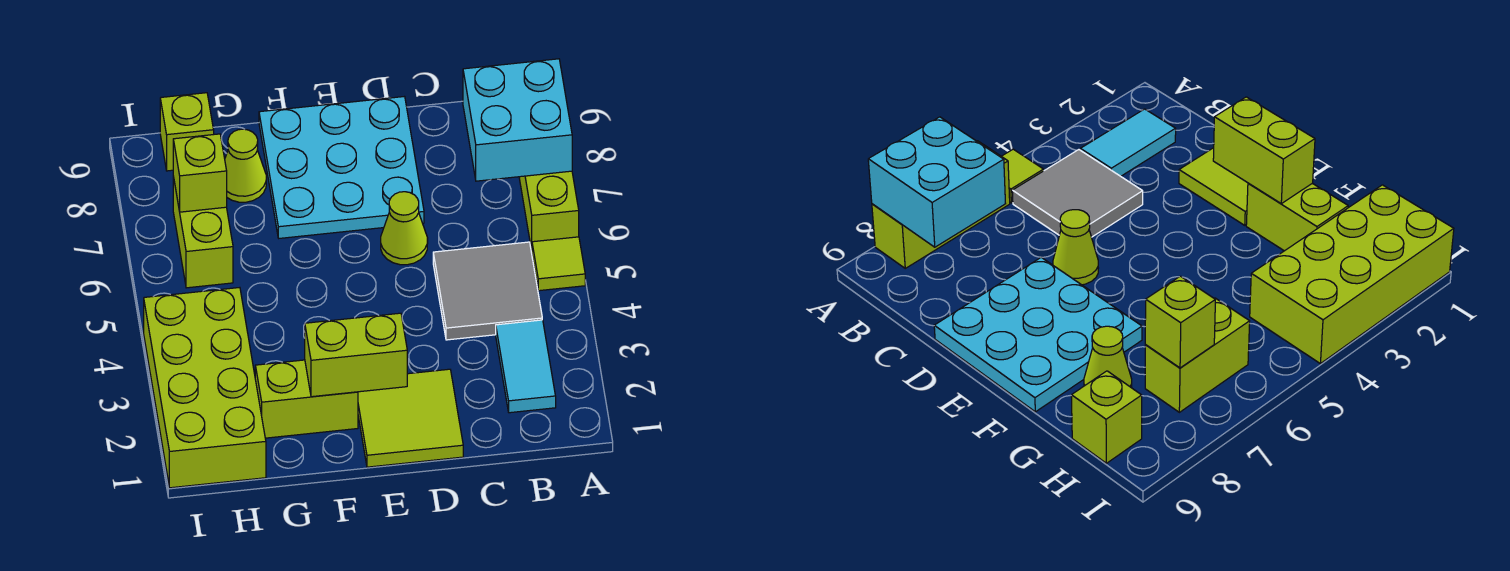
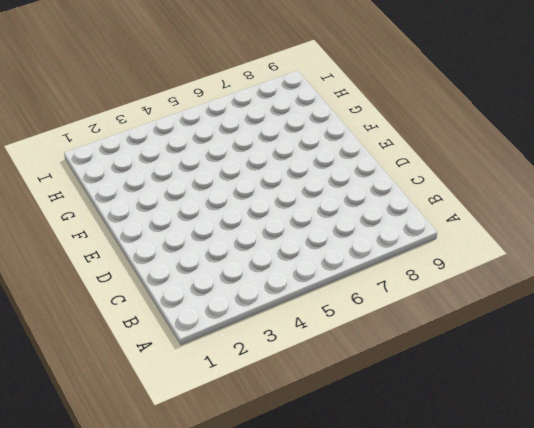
none -> lime 1x1 tile [532,237,585,291]
none -> lime 1x3 brick [519,171,579,250]
none -> cyan 1x2 tile [496,320,556,413]

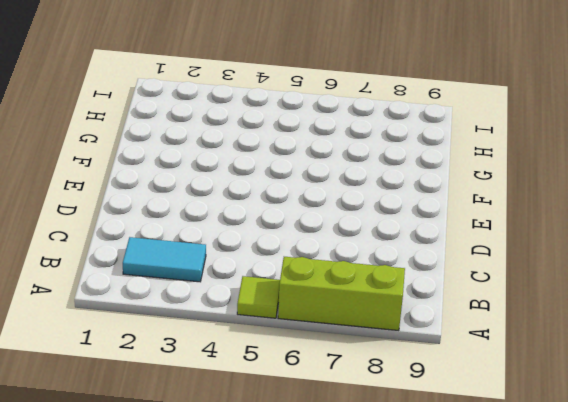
none -> grey 2x2 tile [433,242,542,340]
none -> lime 2x2 tile [358,369,463,467]
none -> lime 1x1 cone [381,192,428,265]

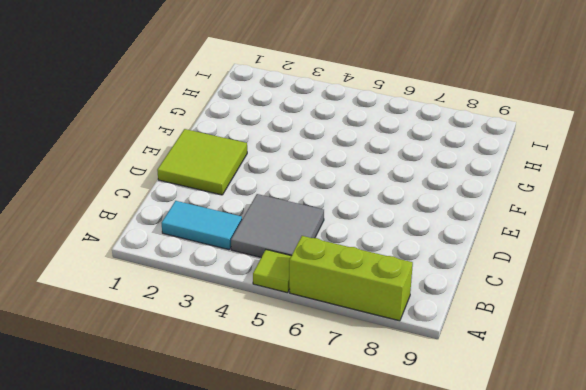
none -> lime 1x1 cone [381,192,428,265]
none -> cyan 3x3 plate [259,97,424,238]
none -> lime 1x2 brick [255,360,358,438]

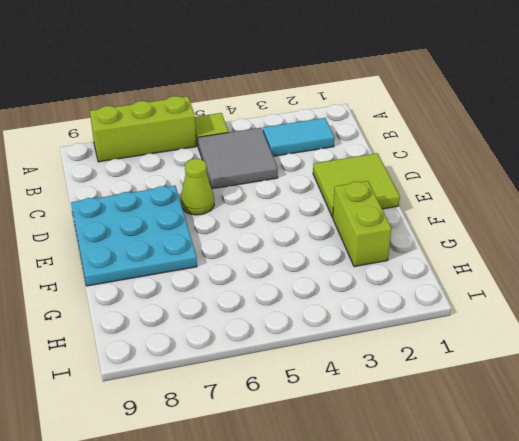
none -> lime 1x1 cone [225,129,266,202]
none -> lime 2x4 brick [144,288,266,488]
none -> lime 1x2 brick [173,177,233,288]

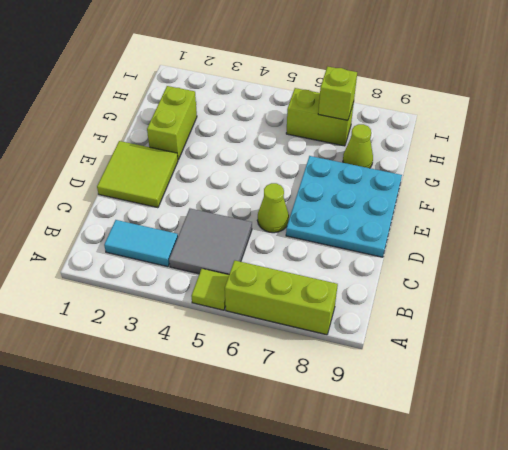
none -> lime 2x4 brick [144,288,266,488]
none -> lime 1x1 brick [160,93,214,171]
none -> cyan 2x2 brick [463,59,572,181]

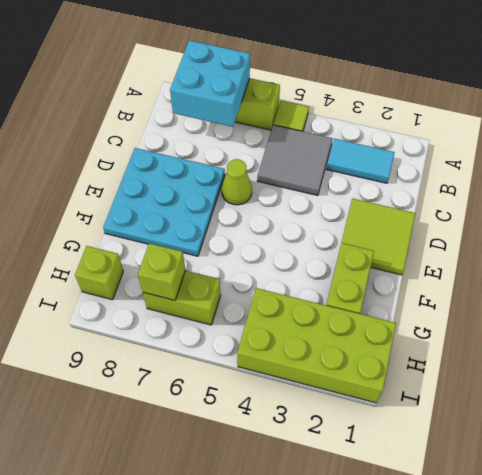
none -> lime 1x1 cone [225,129,266,202]
none -> lime 1x2 brick [305,313,407,397]

